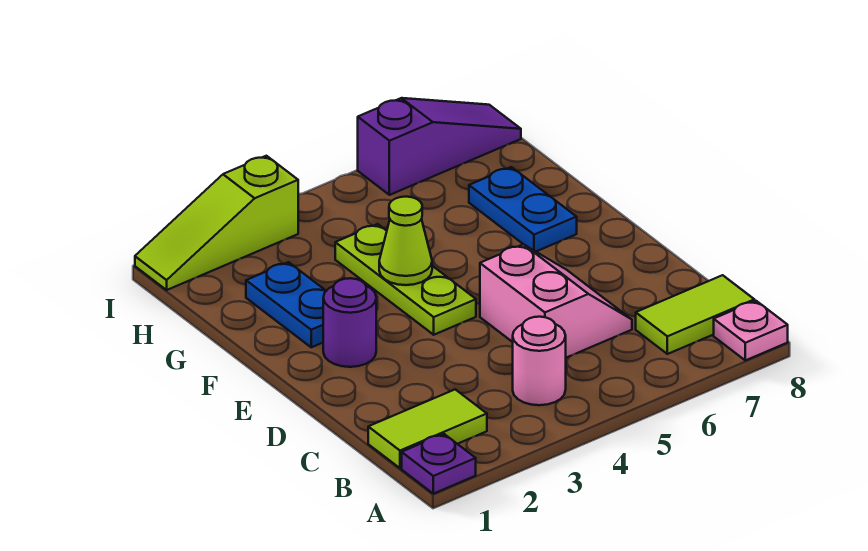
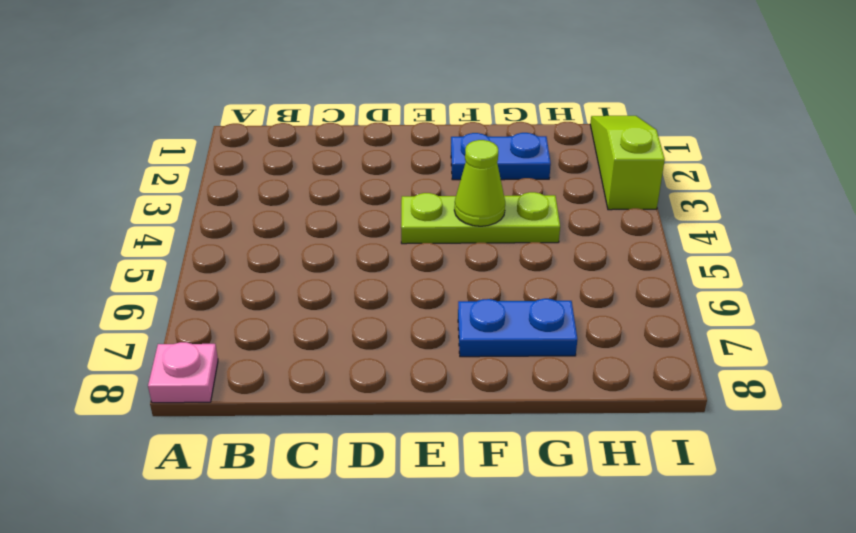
none -> purple 1x1 plate [402,434,476,494]
none -> lime 1x2 tile [368,389,487,468]
none -> pink 1x1 round brick [513,317,566,405]

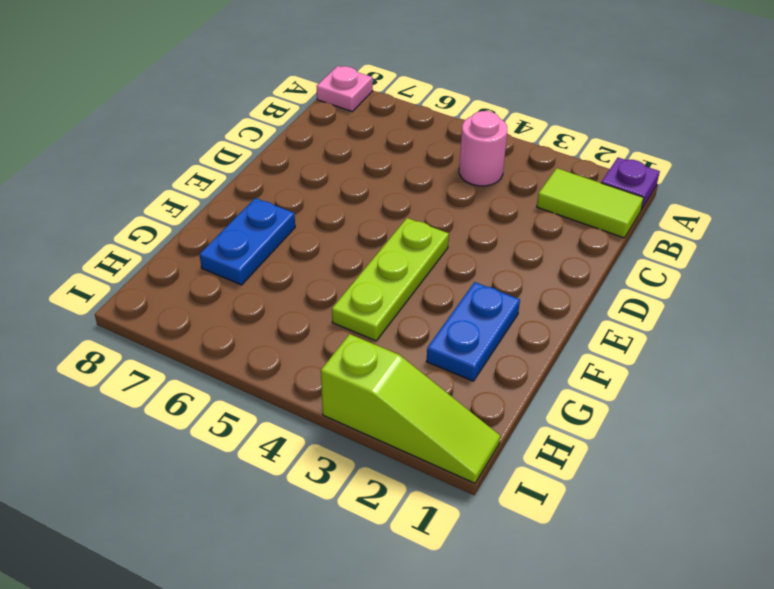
none -> lime 1x2 tile [636,275,754,354]
none -> pink 2x2 slope [480,244,632,358]
none -> purple 1x1 round brick [323,278,376,367]

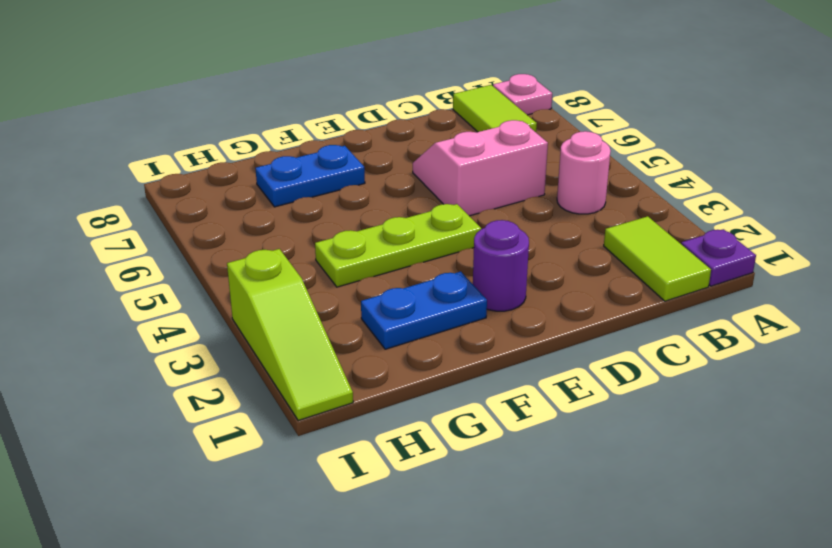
none -> purple 1x3 slope [358,98,521,195]
none -> lime 1x1 cone [379,197,432,285]

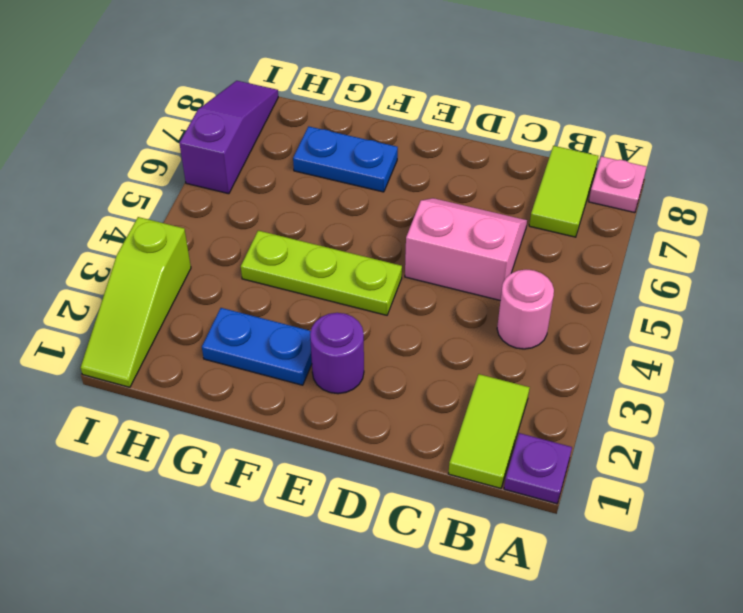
none -> lime 1x1 cone [379,197,432,285]

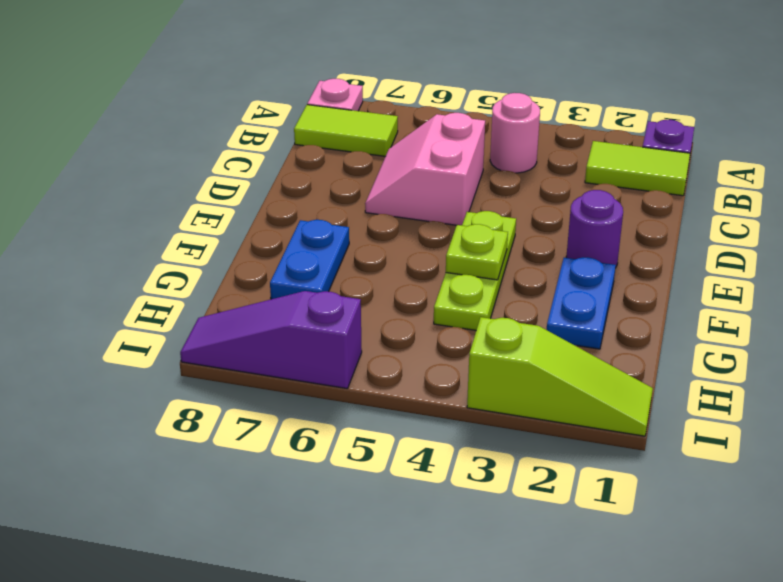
lime 1x1 plate [446,224,508,280] -> lime 1x1 cone [379,197,432,285]

